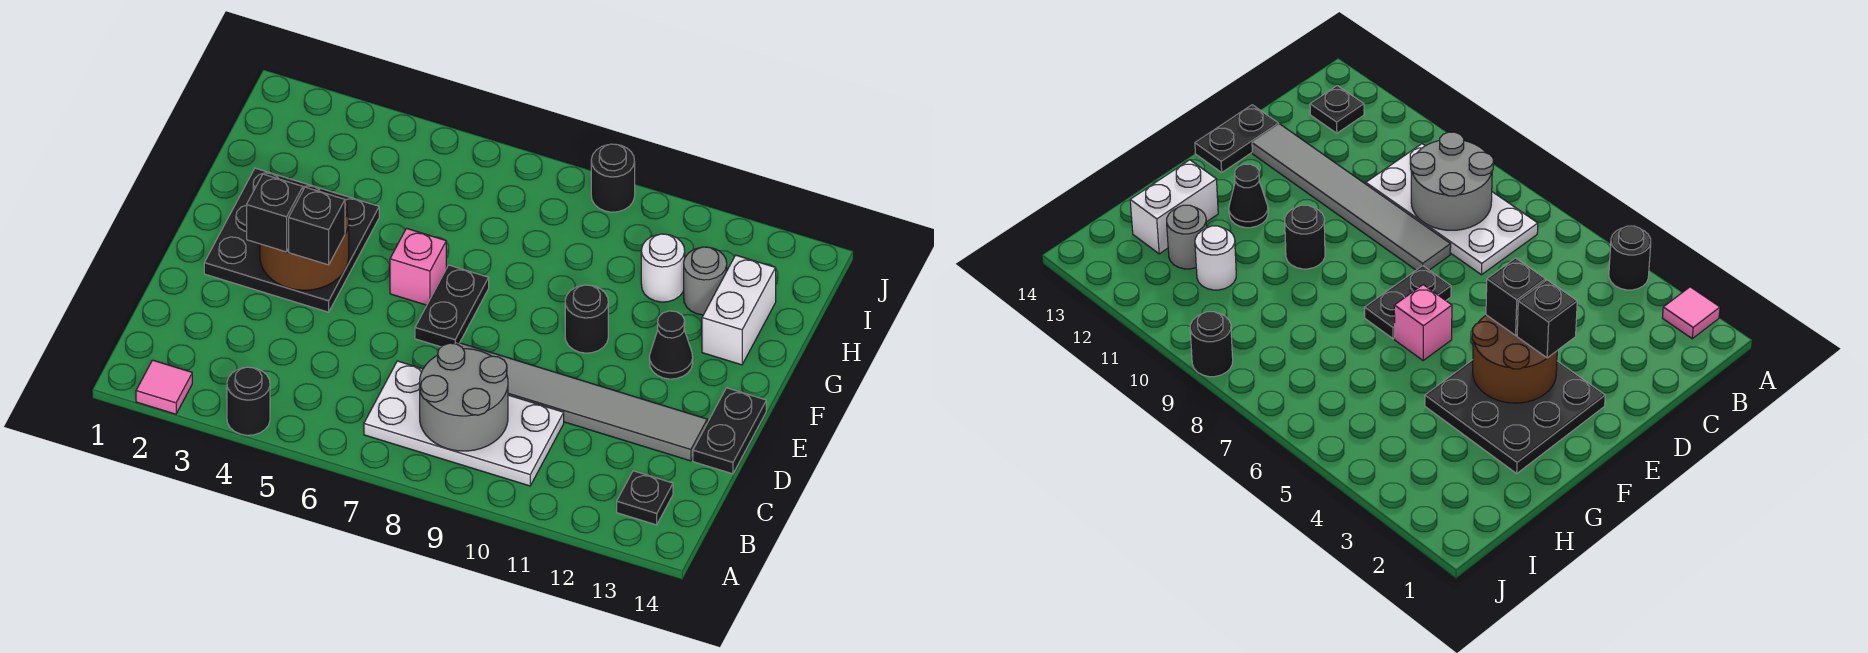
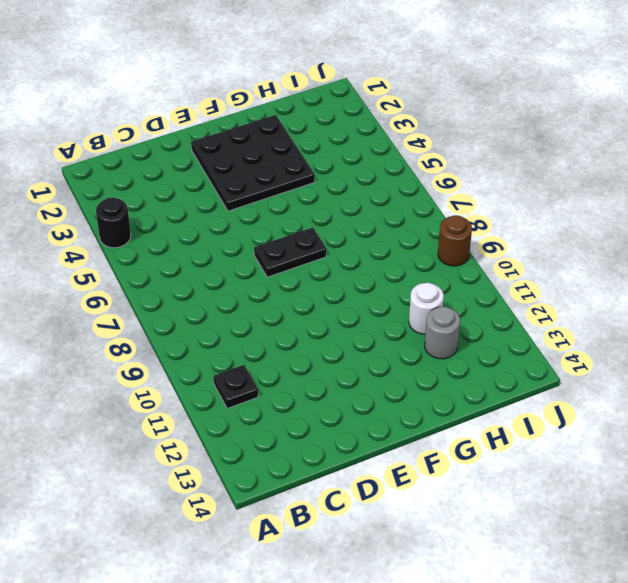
black 1x1 plate [213,365,258,408] -> black 1x1 plate moved to [617,471,673,525]
brown 1x1 round brick [438,215,472,266] -> black 1x1 round brick [591,144,635,212]
none -> pink 1x1 tile [136,360,192,414]
none -> white 2x4 plate [364,361,564,486]
none -> grey 1x6 tile [455,342,707,461]

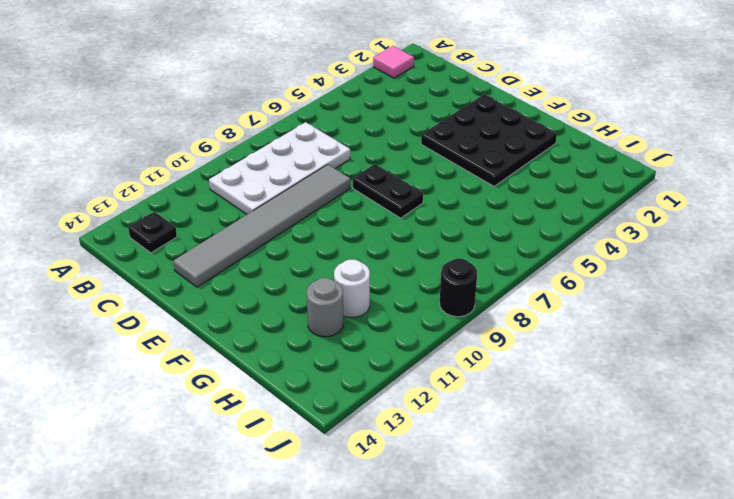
none -> black 1x1 round brick [227,367,270,435]
none -> black 1x2 plate [693,388,766,474]
none -> pink 1x1 brick [390,228,446,305]

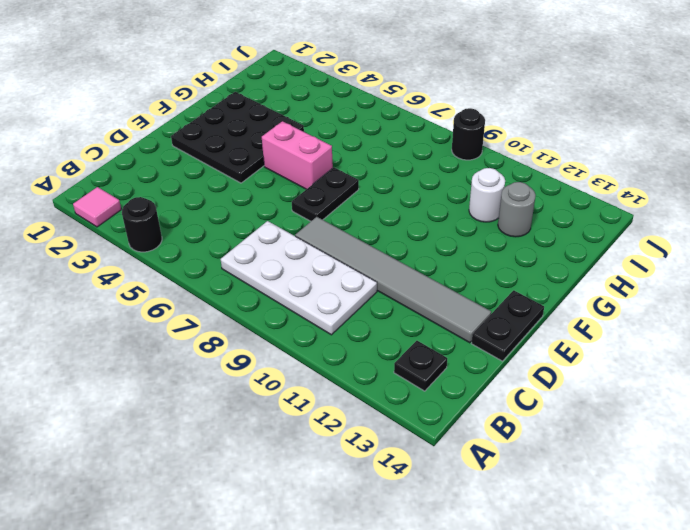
pink 1x2 brick [262,121,333,189] -> pink 1x1 brick [390,228,446,305]
none -> black 1x1 round brick [565,285,608,353]
none -> black 1x1 cone [649,311,693,379]
none -> white 1x2 brick [702,255,776,365]

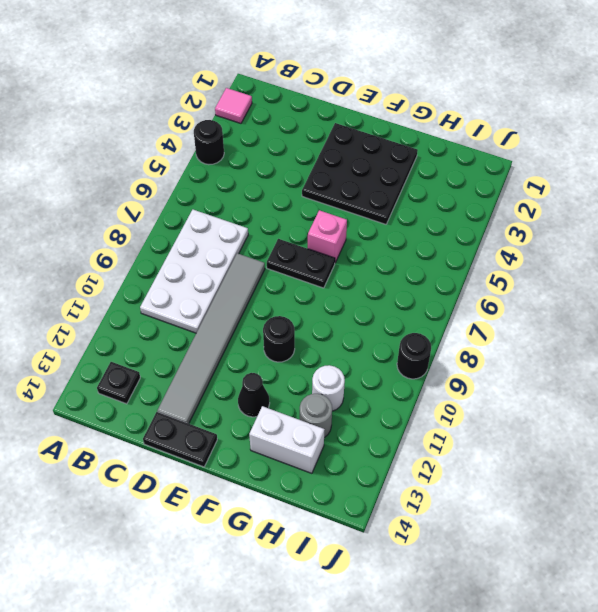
none -> grey 2x2 round brick [420,343,508,451]
none -> brown 2x2 round brick [260,183,349,290]
none -> black 1x1 brick [247,174,303,252]

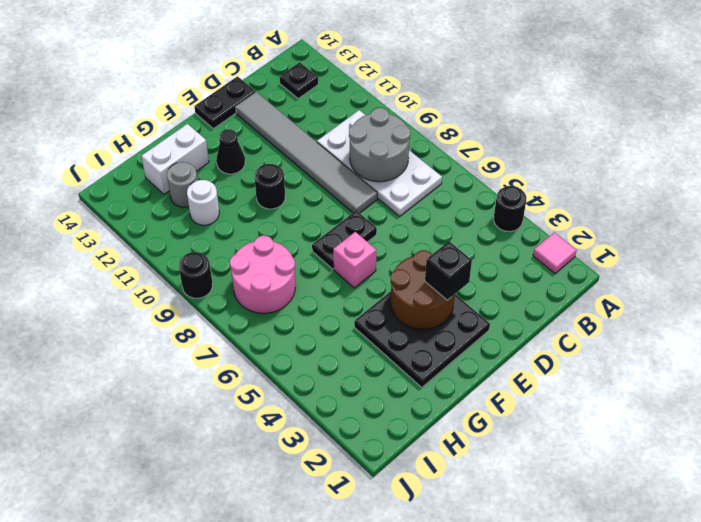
pink 2x2 round brick [230,236,295,313] -> none
none -> black 1x1 brick [289,187,345,265]

